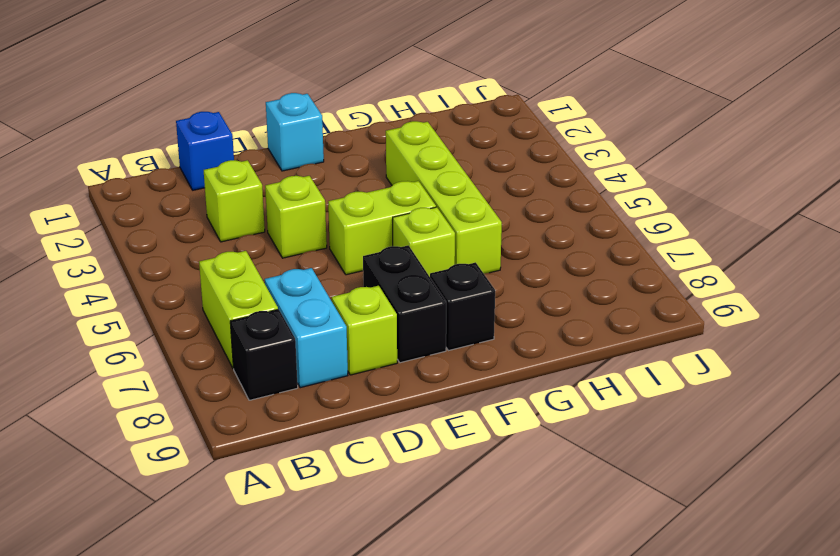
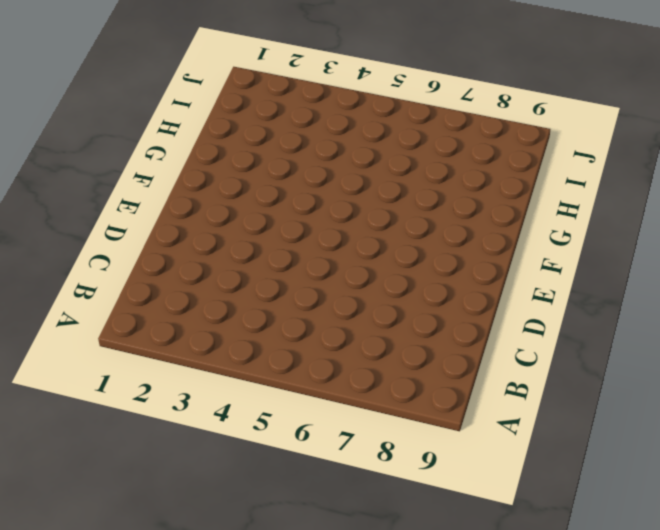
none -> lime 1x2 brick [199,251,278,369]
none -> black 1x1 brick [230,309,298,400]
none -> blue 1x1 brick [176,112,234,190]

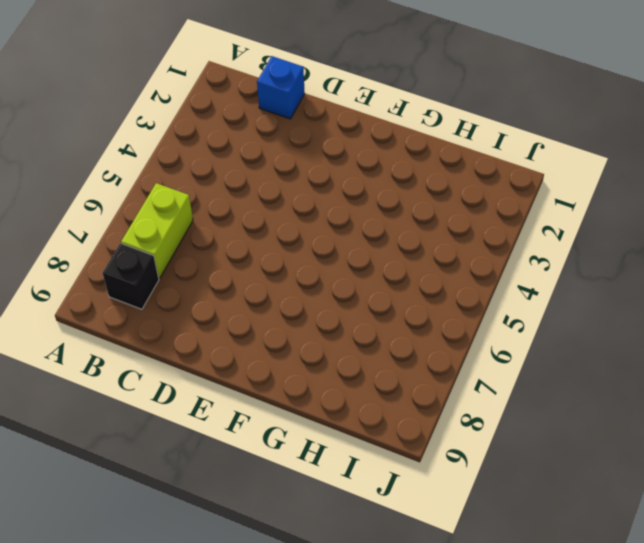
none -> lime 1x1 brick [204,160,265,242]
none -> cyan 1x2 brick [265,268,348,388]
none -> lime 1x1 brick [265,176,327,258]

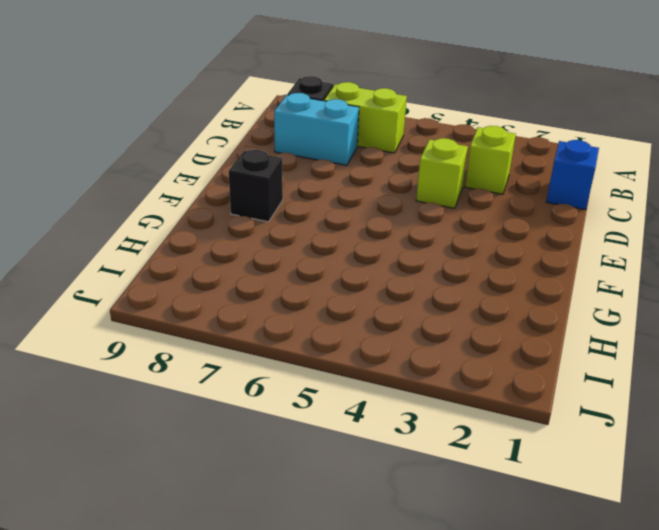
none -> lime 1x1 brick [332,286,397,375]
none -> cyan 1x1 brick [266,93,324,171]
none -> lime 1x2 brick [328,181,436,275]

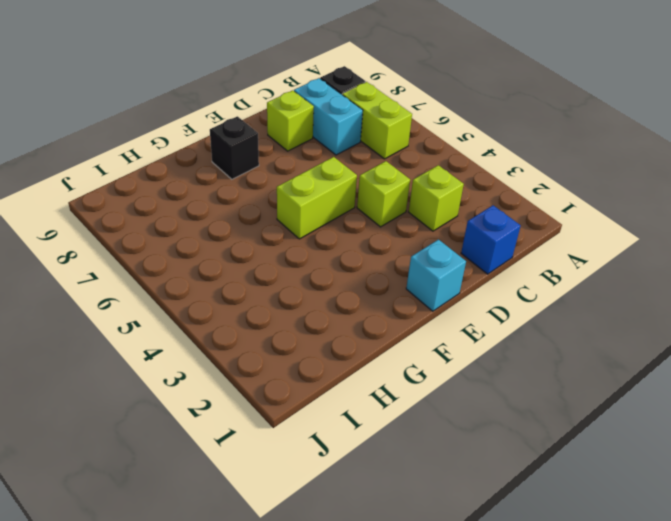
none -> black 1x2 brick [363,245,446,363]
none -> lime 1x1 brick [393,207,455,277]
none -> lime 1x4 brick [386,121,502,273]

